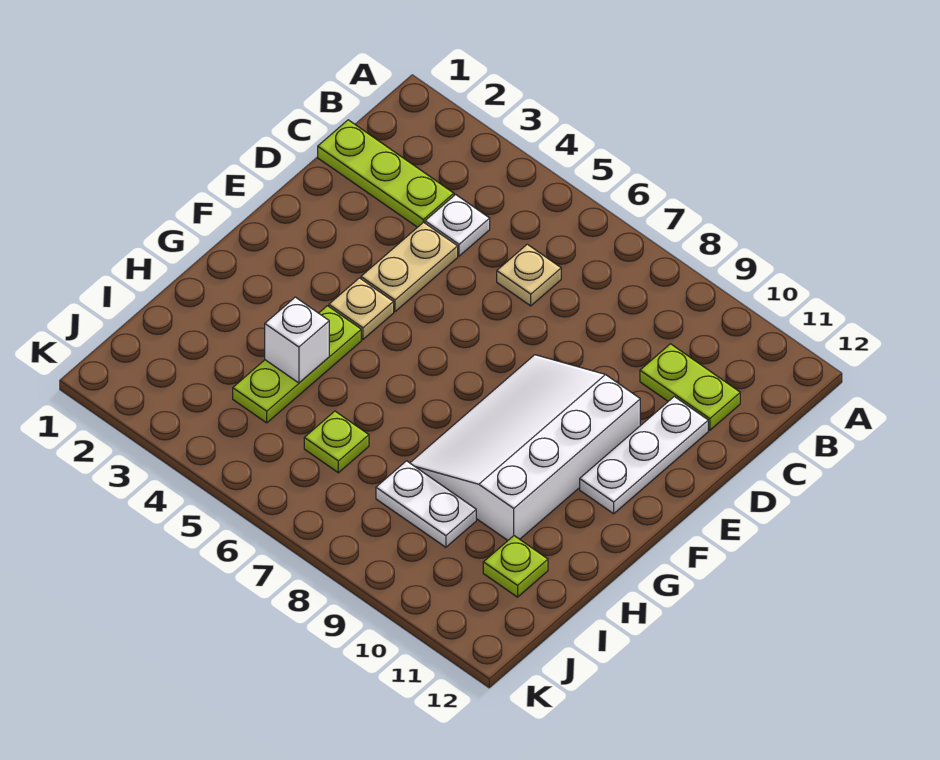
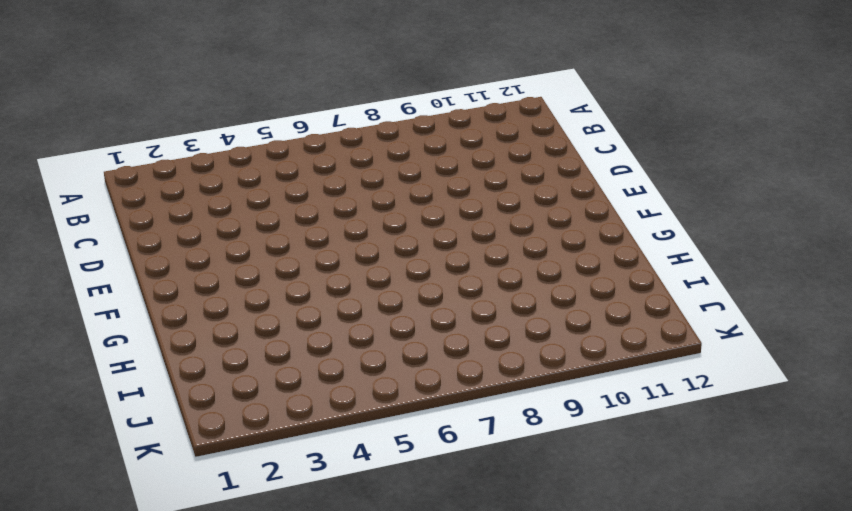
none -> lime 1x3 plate [318,120,454,227]
none -> white 1x1 plate [425,195,490,256]
none -> tan 1x1 plate [497,244,561,306]

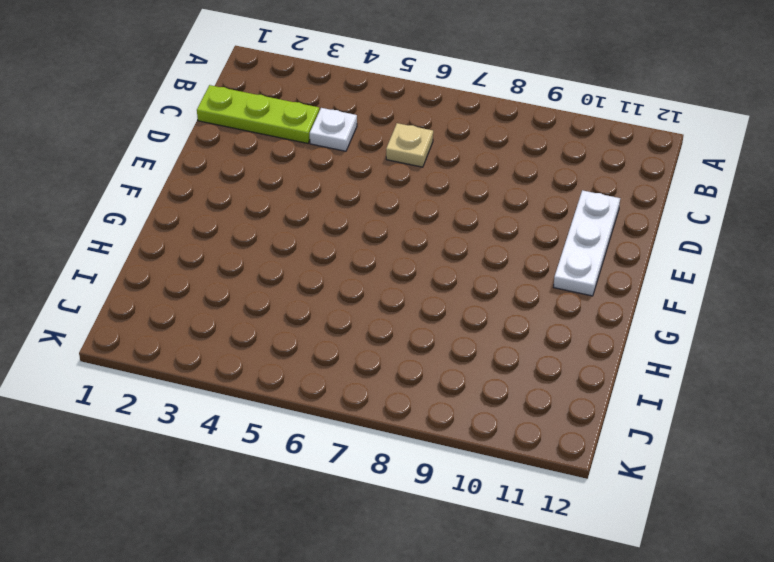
none -> lime 1x2 plate [640,344,740,430]
none -> tan 1x2 plate [361,222,458,312]
none -> white 3x4 slope [410,355,640,540]

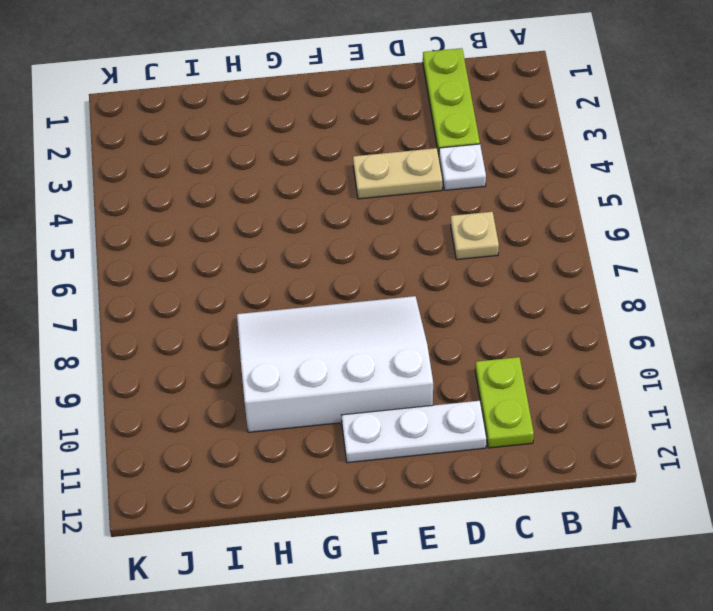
none -> tan 1x1 plate [329,278,394,339]
none -> lime 1x3 plate [233,306,361,423]
none -> lime 1x1 plate [304,411,369,473]

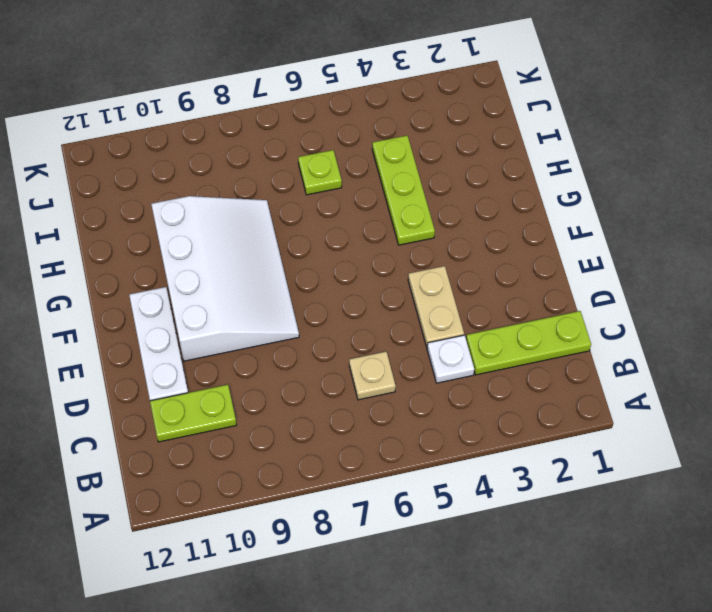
none -> tan 1x1 plate [329,278,394,339]
none -> white 1x2 plate [376,461,476,547]
none -> lime 1x1 plate [483,536,548,597]

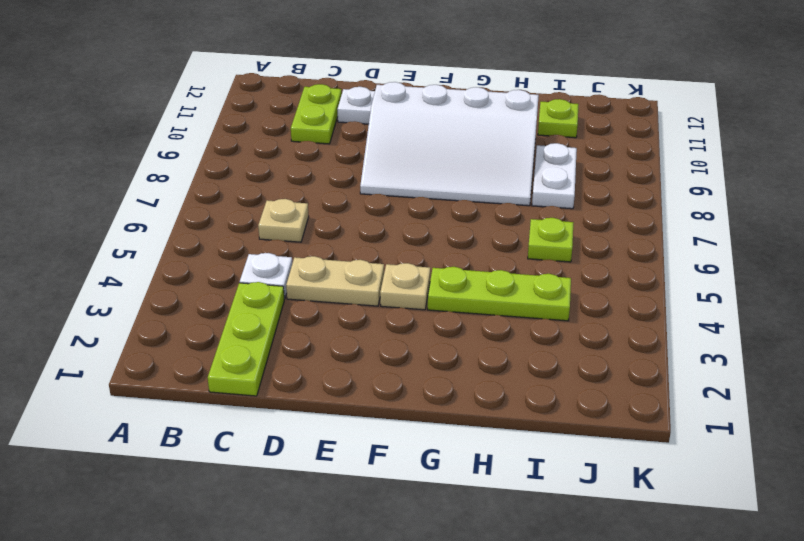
none -> white 1x1 brick [265,297,329,383]

